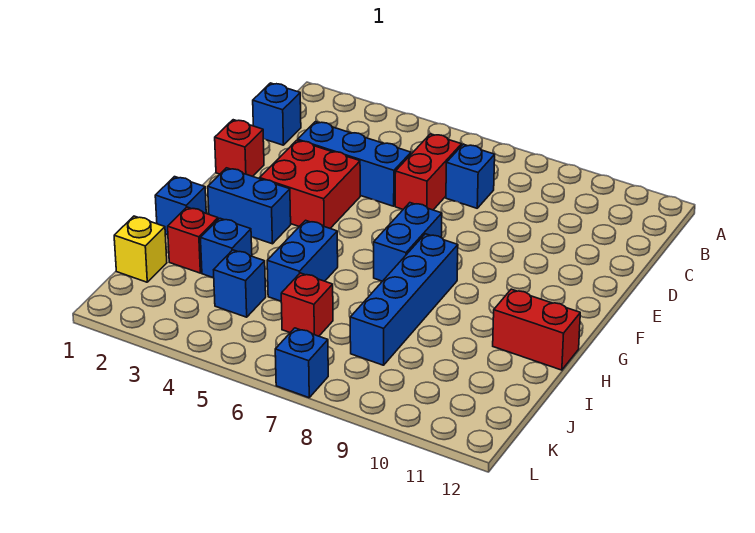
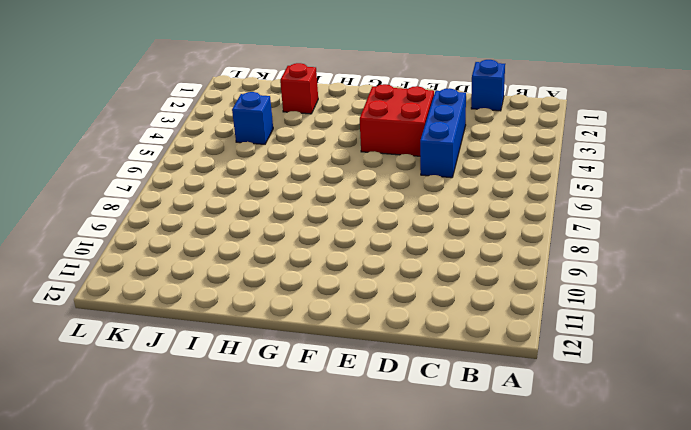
none -> red 1x2 brick [395,134,462,210]
none -> blue 1x1 brick [446,144,495,208]
none -> red 1x1 brick [215,120,264,176]

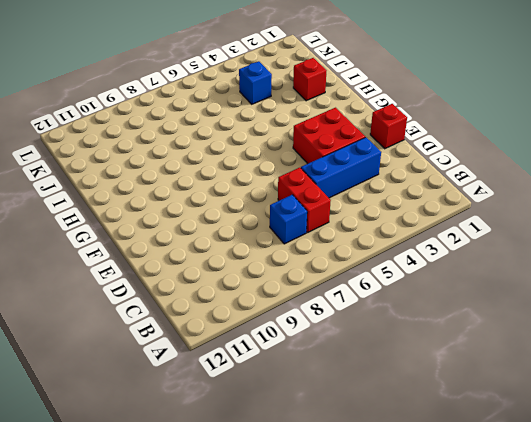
none -> blue 1x1 brick [253,83,301,145]
none -> blue 1x2 brick [374,203,442,281]
none -> blue 1x2 brick [208,168,291,244]

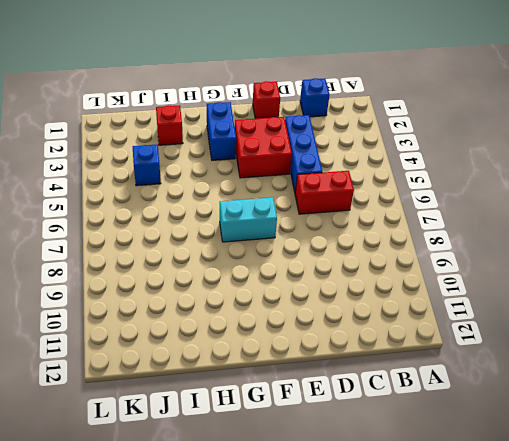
cyan 1x2 brick [220,197,277,242] -> blue 1x2 brick [374,203,442,281]
none -> blue 1x1 brick [446,144,495,208]
none -> blue 1x4 brick [350,234,458,365]
none -> blue 1x1 brick [155,177,206,235]

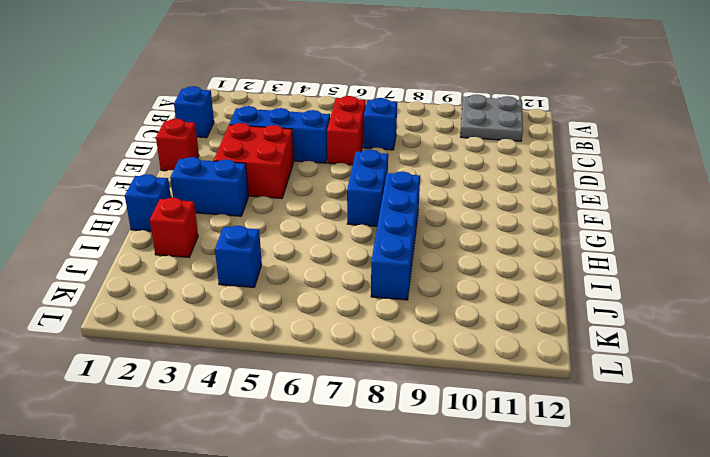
grey 2x2 plate [460,94,523,141] -> none
none -> blue 1x2 brick [267,220,338,301]
none -> red 1x2 brick [493,289,580,370]
none -> blue 1x1 brick [201,218,252,278]

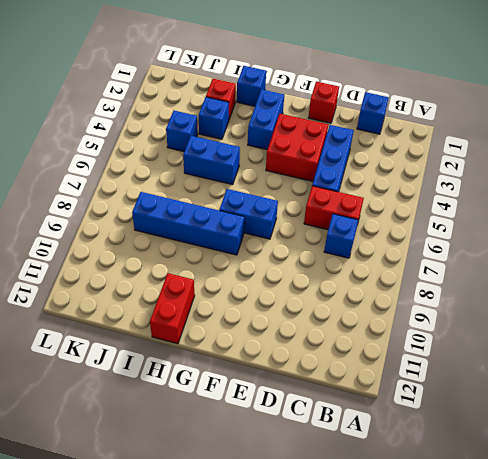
none -> yellow 1x1 brick [114,216,167,282]
none -> red 1x1 brick [281,273,333,336]
none -> blue 1x1 brick [275,328,328,398]

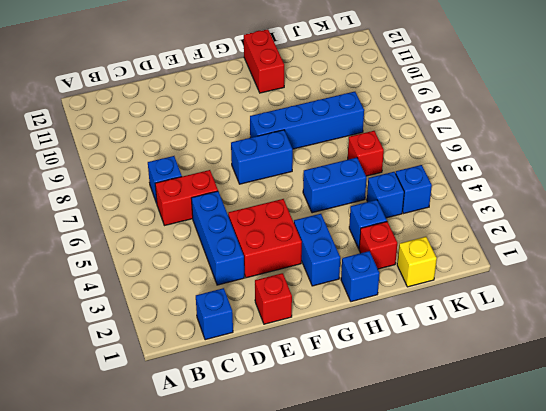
blue 1x1 brick [396,165,432,213] -> blue 1x1 brick moved to [275,328,328,398]

